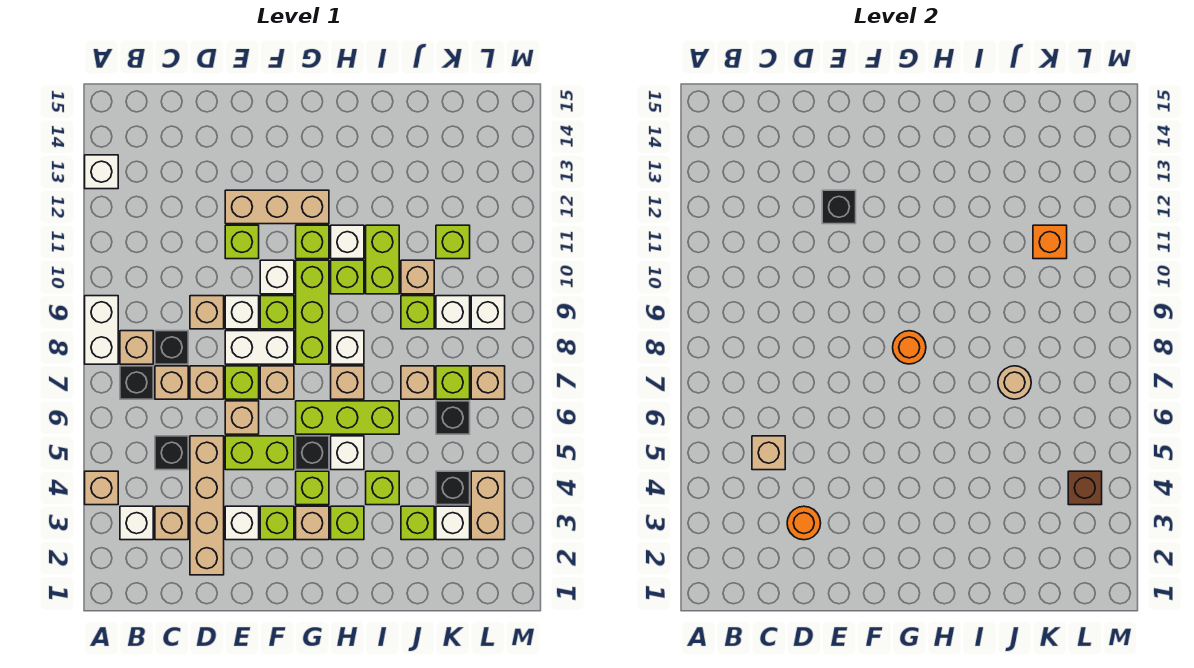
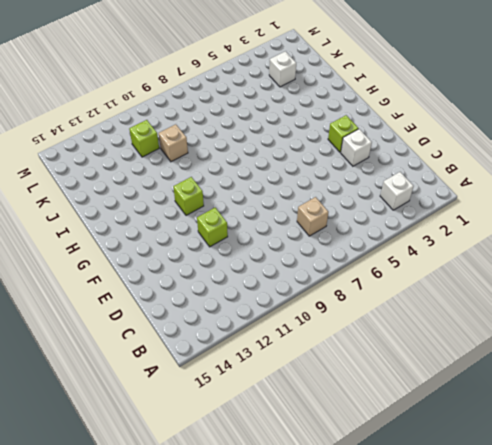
none -> tan 1x1 brick [85,471,118,505]
none -> white 1x2 brick [85,296,118,364]
none -> white 1x1 brick [85,155,118,189]
none -> black 1x1 brick [120,366,153,399]

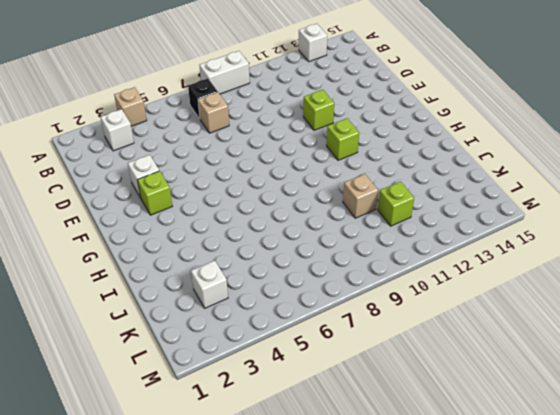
none -> tan 1x1 brick [120,331,153,364]
none -> tan 1x1 brick [155,506,188,540]
none -> black 1x1 brick [155,436,188,470]
none -> black 1x1 brick [155,331,188,364]

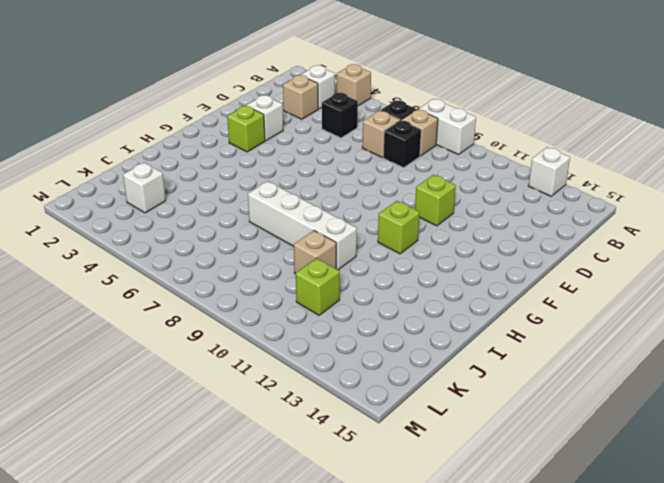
white 1x4 brick [248,181,357,270] -> lime 1x2 brick [366,225,399,294]
none -> tan 1x4 brick [190,436,224,575]
none -> tan 1x1 brick [190,366,224,399]
none -> tan 1x1 brick [190,296,224,329]
none -> lime 1x2 brick [225,436,294,470]

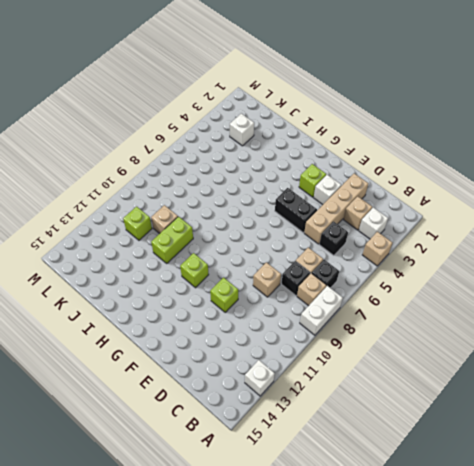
black 1x2 brick [275,188,317,232] -> lime 1x2 brick [225,436,294,470]
none -> tan 1x1 brick [190,366,224,399]
none -> tan 1x1 brick [225,401,259,434]
none -> lime 1x1 brick [225,366,259,399]
none -> white 1x2 brick [225,331,294,364]

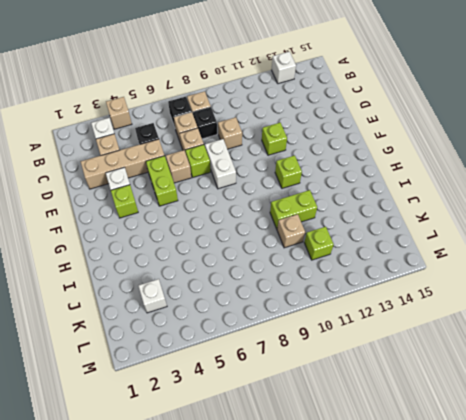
none -> white 1x2 brick [85,296,118,364]
none -> white 1x1 brick [225,296,259,329]
none -> tan 1x3 brick [225,190,329,224]
none -> tan 1x1 brick [260,366,294,399]

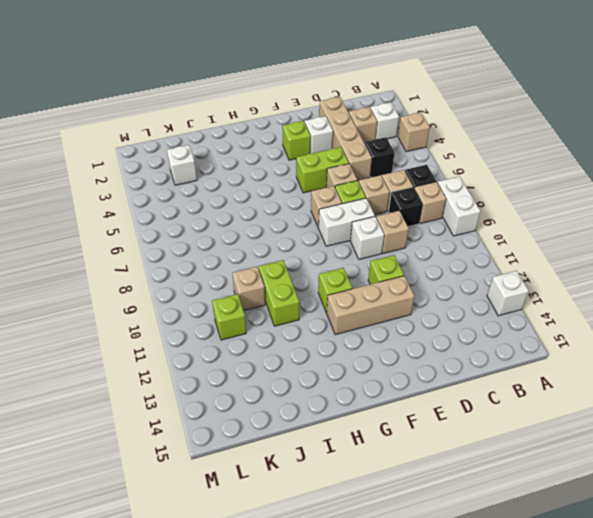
none -> lime 1x1 brick [260,296,294,329]
none -> white 1x1 brick [260,260,294,294]
none -> tan 1x1 brick [296,506,329,540]
none -> lime 1x1 brick [296,471,329,505]

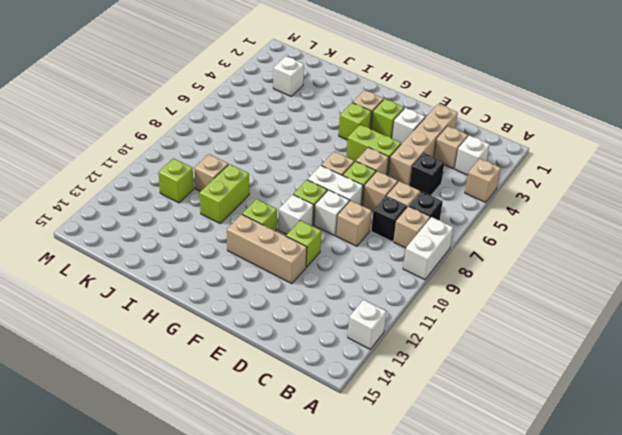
none -> black 1x1 brick [296,436,329,470]
none -> lime 1x3 brick [296,401,399,434]
none -> lime 1x3 brick [296,260,329,364]
none -> lime 1x1 brick [331,506,364,540]

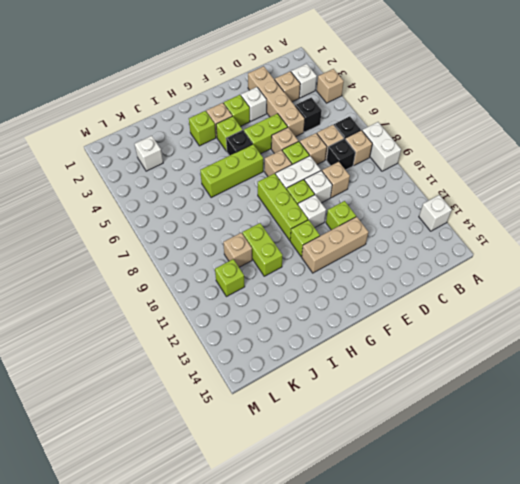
none -> white 1x1 brick [331,436,364,470]
none -> tan 1x1 brick [331,366,364,399]
none -> white 1x1 brick [331,331,364,364]
none -> lime 1x1 brick [331,260,364,294]

